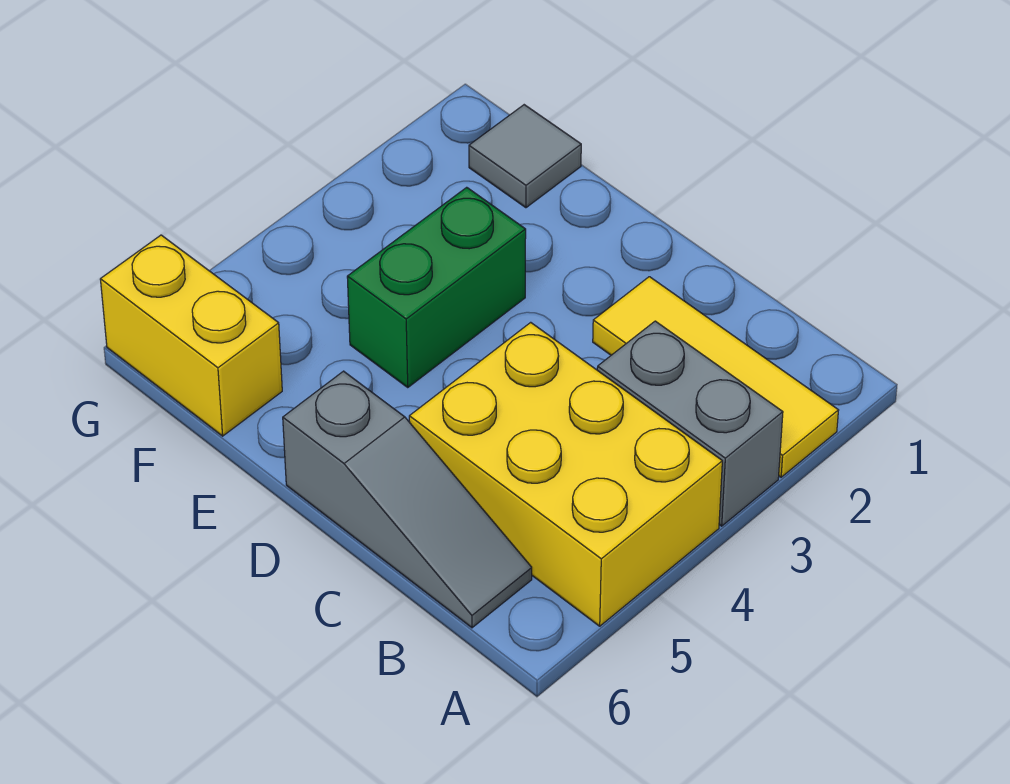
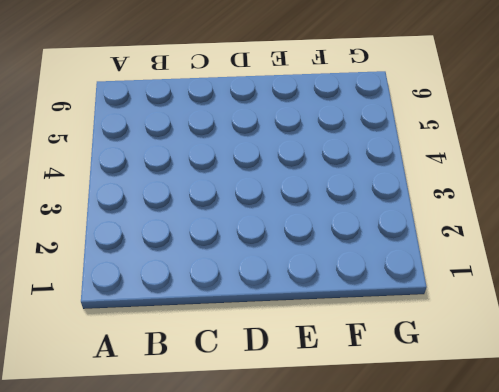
none -> yellow 1x3 tile [593,277,839,477]
none -> grey 1x2 brick [597,321,783,526]

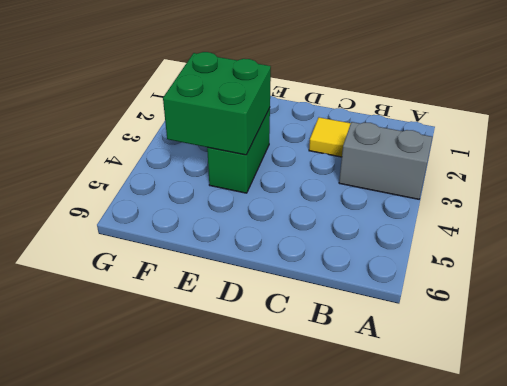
green 2x2 brick [163,52,271,155] -> none
none -> yellow 2x3 brick [409,322,722,626]
none -> grey 1x3 slope [283,371,532,628]

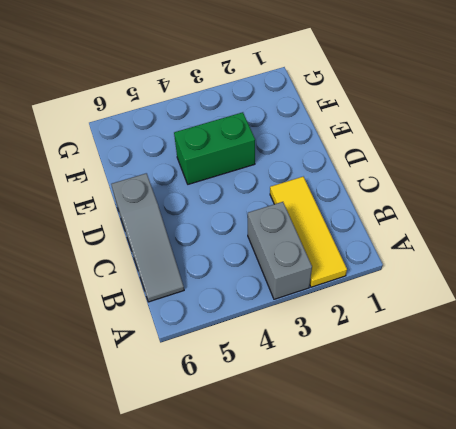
none -> yellow 2x3 brick [409,322,722,626]
none -> grey 1x1 tile [469,105,581,208]

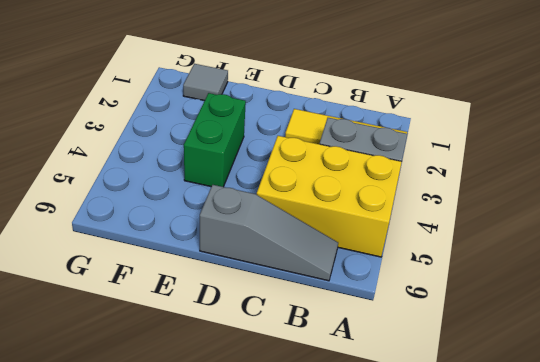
none -> yellow 1x2 brick [100,235,282,436]

